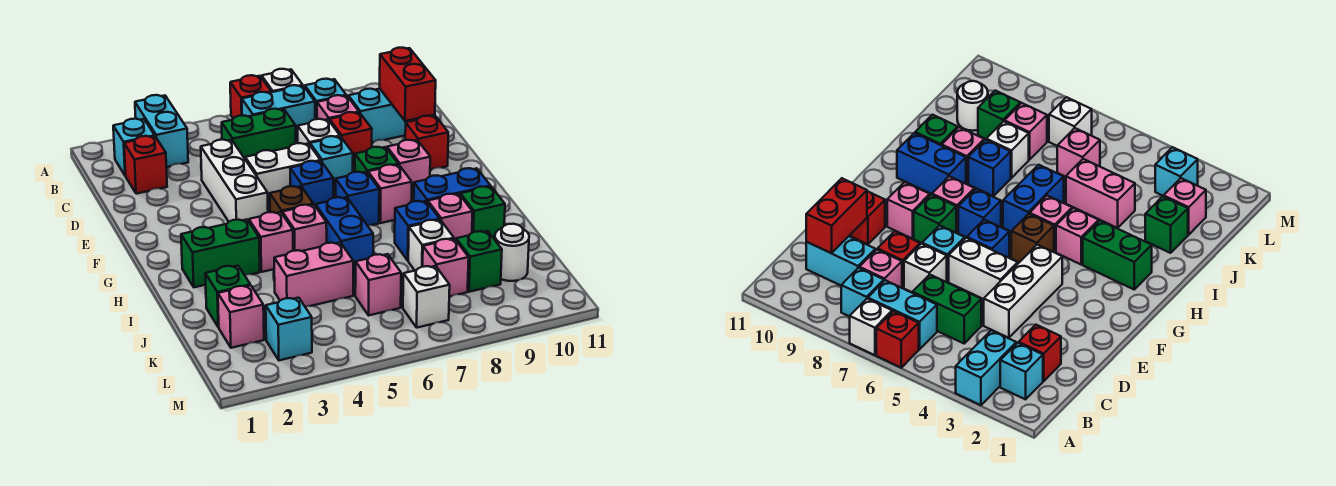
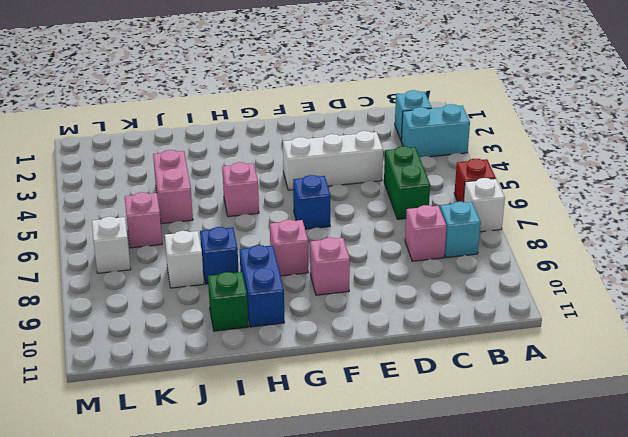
none -> cyan 1x2 brick [242,85,315,139]
none -> red 1x1 brick [124,136,167,194]
none -> cyan 1x2 brick [348,89,418,143]
none -> white 1x1 brick [298,119,340,145]

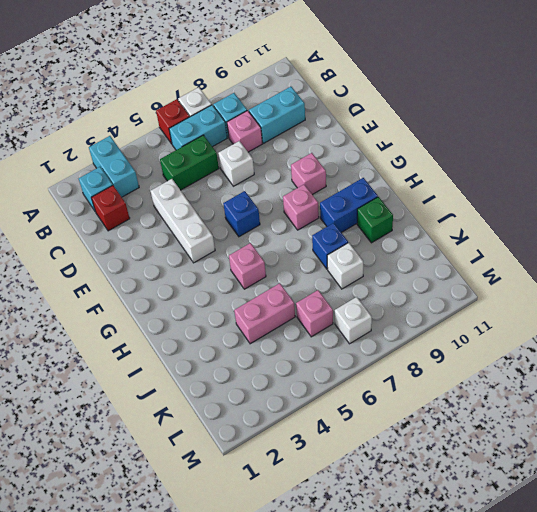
none -> red 1x1 brick [329,112,372,167]
none -> white 1x2 brick [245,143,321,206]
none -> cyan 1x1 brick [310,136,353,192]
none -> red 1x1 brick [405,116,448,170]

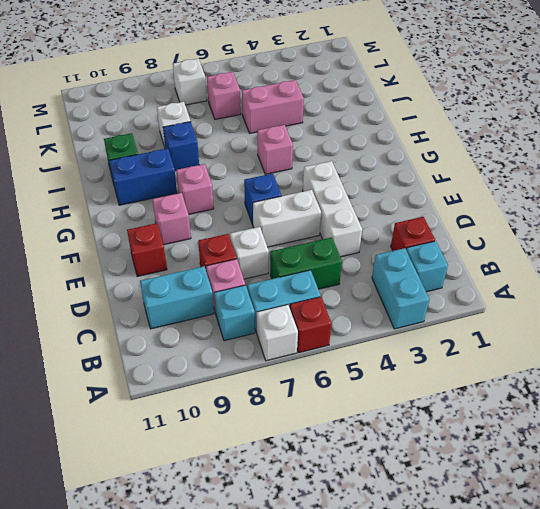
none -> cyan 1x1 brick [310,136,353,192]
none -> green 1x1 brick [355,147,398,173]
none -> brown 1x1 brick [270,186,313,213]
none -> blue 1x1 brick [335,172,379,225]

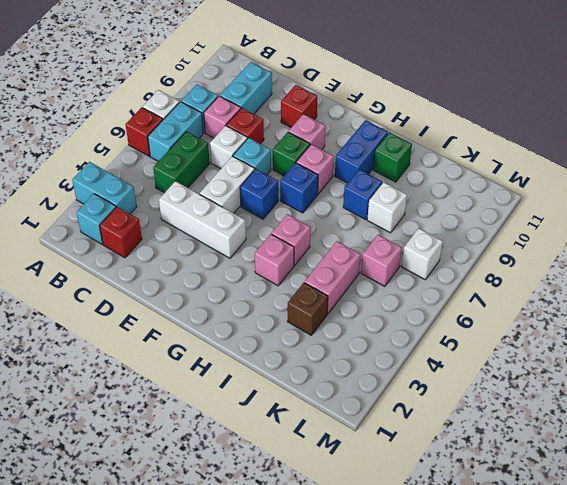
brown 1x1 brick [287,283,328,335] -> brown 1x1 brick moved to [270,186,313,213]
none -> green 1x2 brick [181,220,260,287]
none -> blue 1x2 brick [316,197,373,273]
none -> pink 1x1 brick [428,194,473,240]
none -> green 1x1 brick [205,266,250,327]

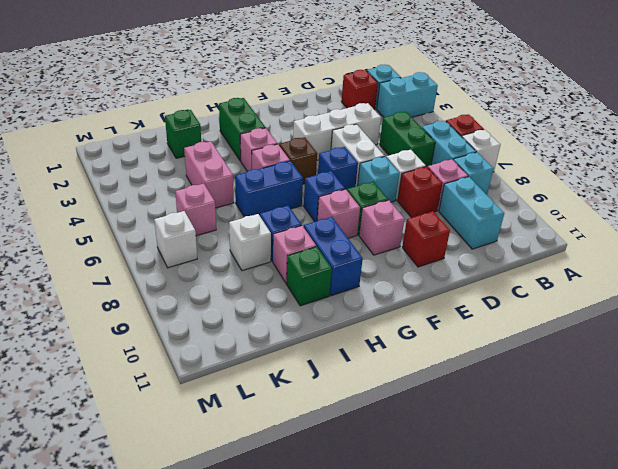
none -> pink 1x1 brick [218,285,264,348]
none -> pink 1x1 brick [423,239,469,297]
none -> green 1x1 brick [456,231,502,292]
none -> white 1x1 round brick [495,224,529,281]

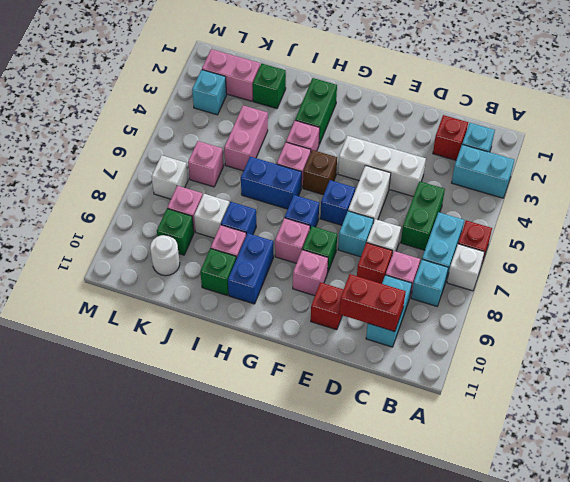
pink 1x2 brick [202,49,260,101] -> pink 1x1 brick [218,285,264,348]

